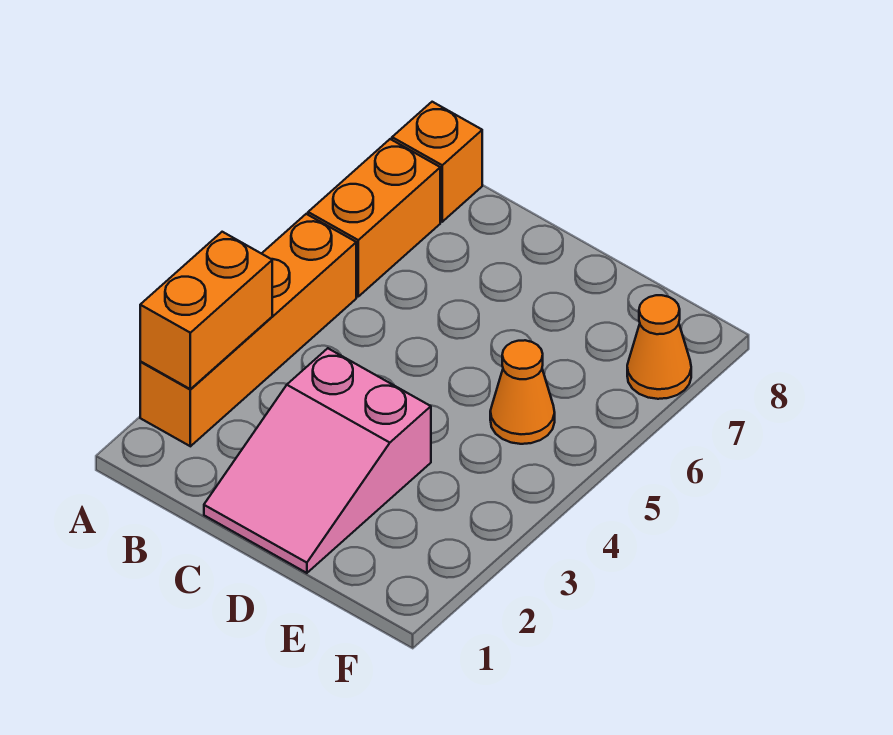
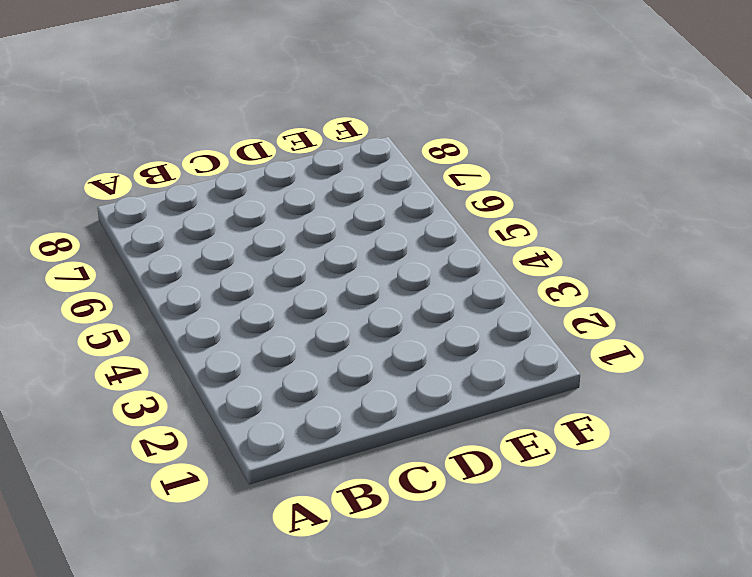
none -> orange 1x4 brick [140,214,356,446]
none -> orange 1x2 brick [308,139,440,296]

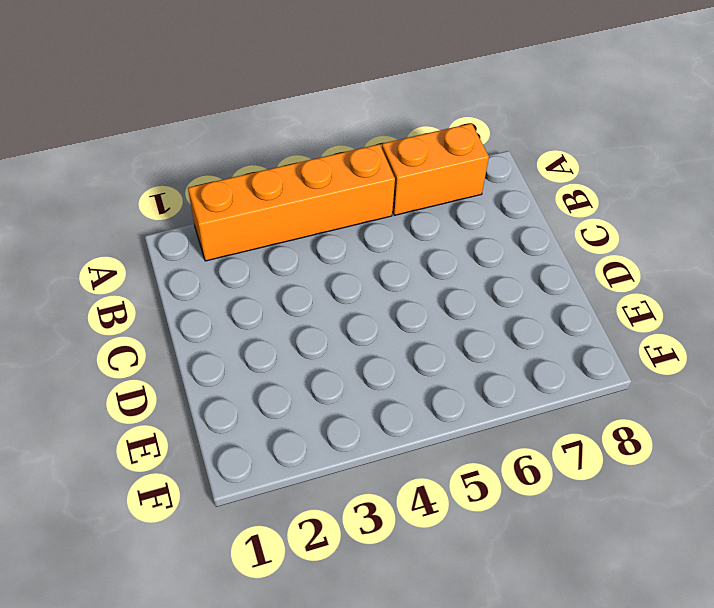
none -> orange 1x1 brick [392,102,482,222]
none -> pink 2x3 slope [204,348,431,573]

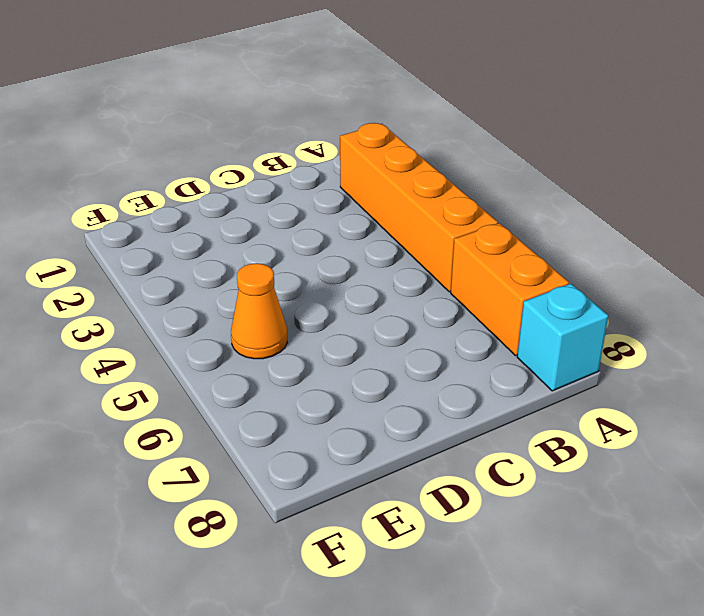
cyan 1x1 brick [517,284,608,391] -> orange 1x1 brick [392,102,482,222]
none -> pink 2x3 slope [204,348,431,573]
none -> orange 1x1 cone [627,295,691,399]

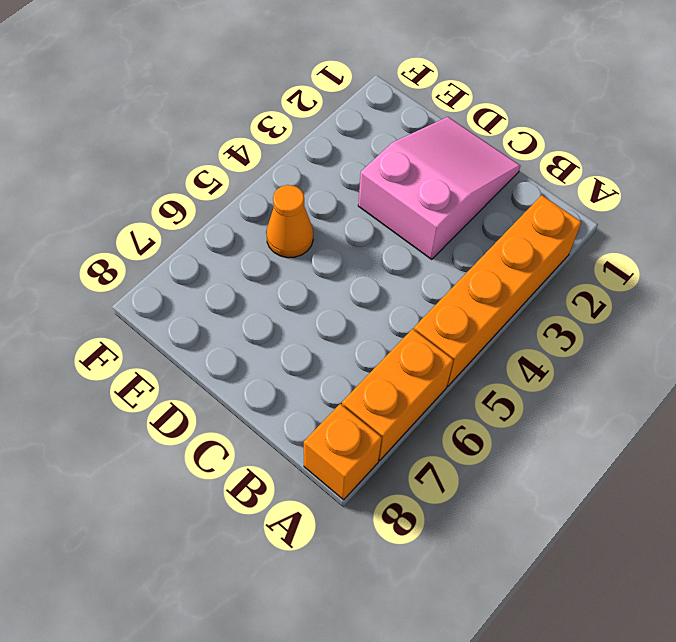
none -> orange 1x1 cone [627,295,691,399]
none -> orange 1x2 brick [140,232,272,389]

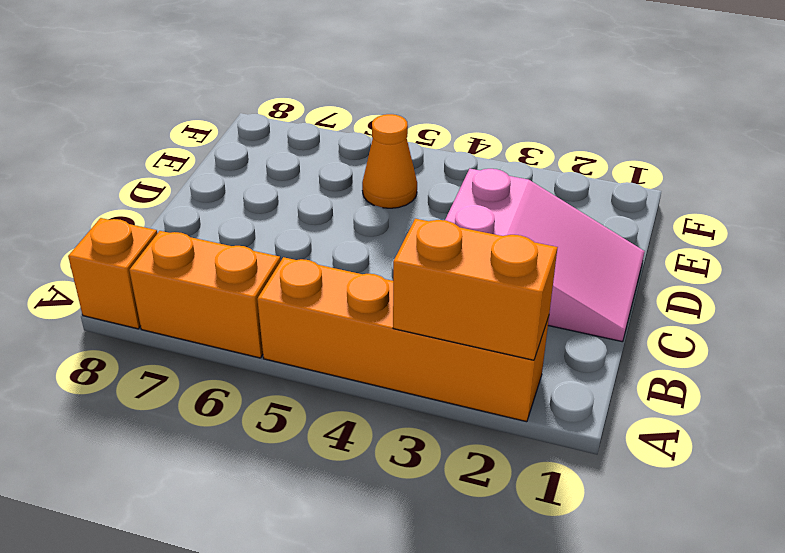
none -> orange 1x1 cone [627,295,691,399]

